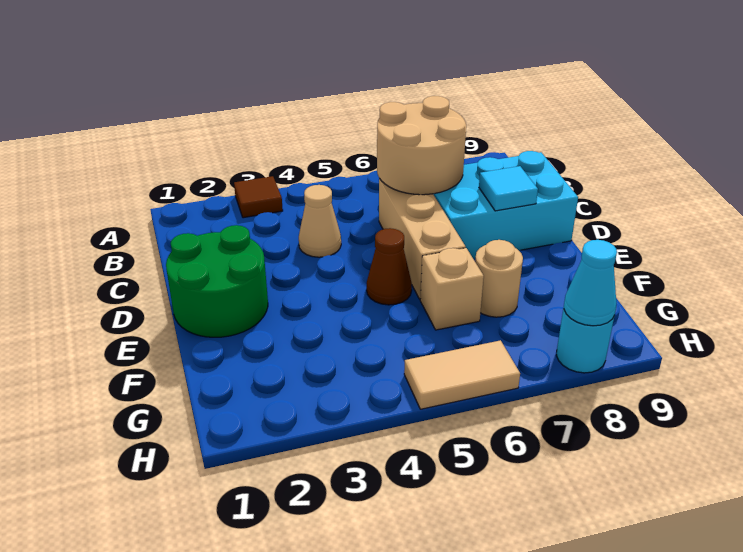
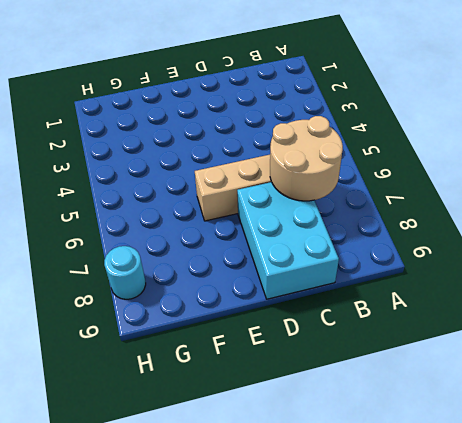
none -> brown 1x1 tile [234,176,283,218]
none -> tan 1x1 cone [299,185,341,257]
none -> green 2x2 round brick [166,225,268,337]

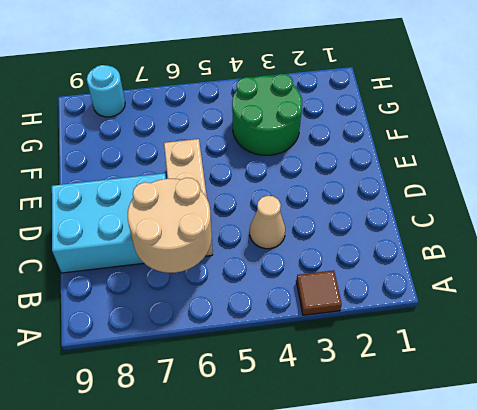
green 2x2 round brick [232,74,302,155] -> green 2x2 round brick moved to [166,225,268,337]
none -> brown 1x1 cone [367,228,412,305]
none -> tan 1x1 brick [420,248,484,330]
none -> tan 1x1 round brick [475,240,523,317]

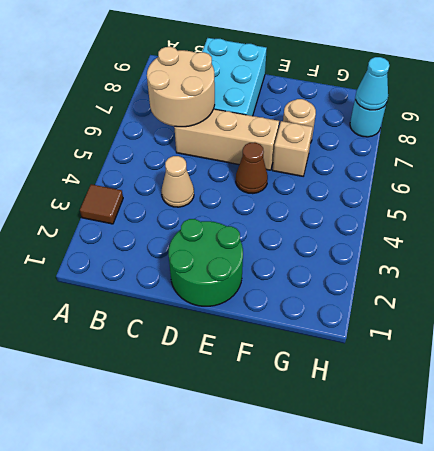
none -> tan 1x2 tile [404,340,520,409]
none -> cyan 1x1 tile [479,166,538,211]

